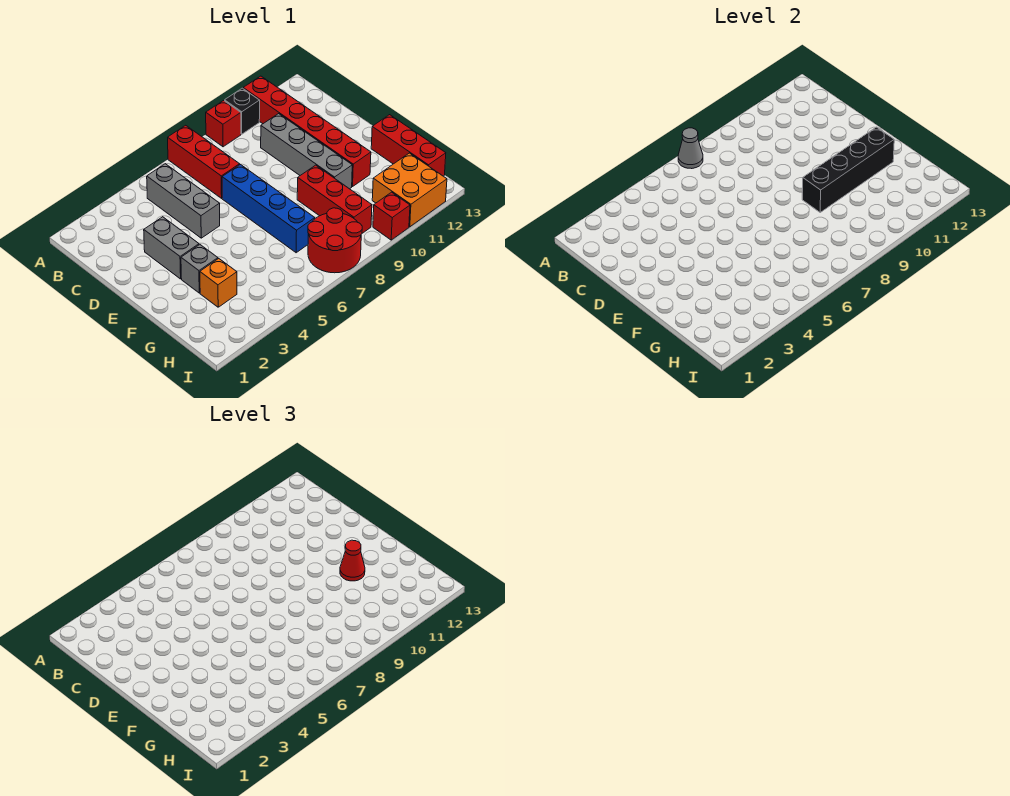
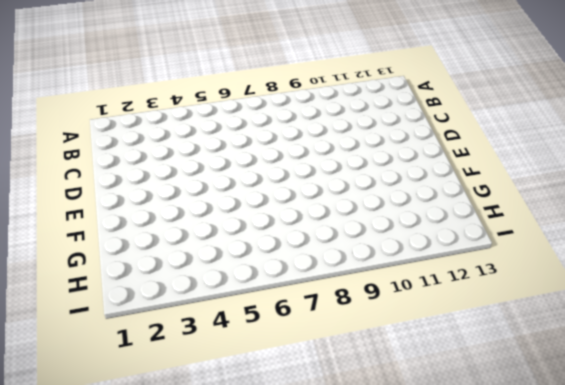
none -> red 1x3 brick [168,125,240,198]
none -> red 1x1 brick [206,101,241,147]
none -> black 1x1 brick [225,88,260,134]

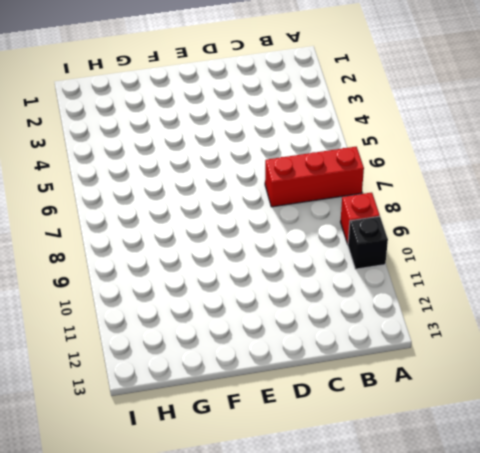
none -> red 1x6 brick [243,76,371,187]
none -> grey 1x3 brick [147,164,220,238]
none -> grey 1x4 brick [261,114,352,189]

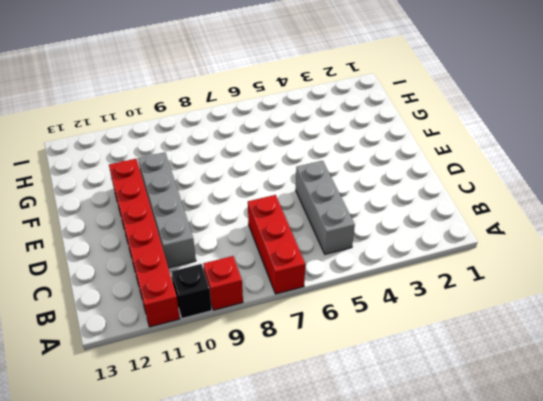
none -> grey 1x2 brick [144,217,199,279]
none -> blue 1x4 brick [222,164,315,253]
none -> grey 1x1 brick [181,245,218,293]

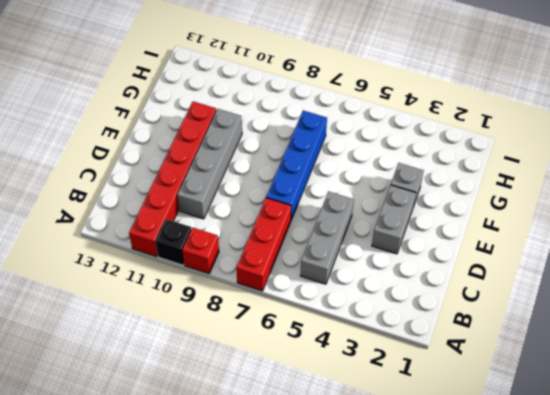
none -> red 1x3 brick [297,165,372,233]
none -> red 1x3 brick [371,115,446,176]
none -> orange 1x1 brick [200,259,237,307]

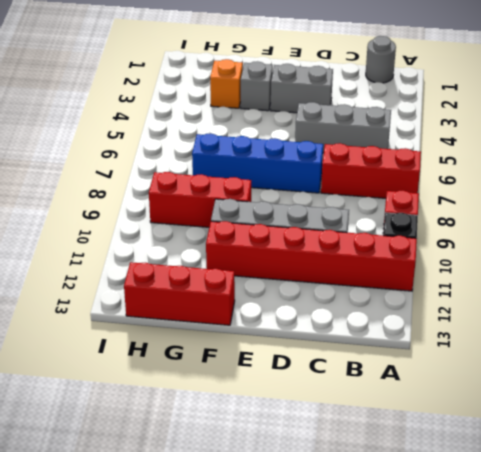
grey 1x1 round brick [366,36,396,83] -> none
none -> red 2x2 round brick [308,208,362,273]
none -> orange 2x2 brick [372,153,447,227]
none -> red 1x1 brick [373,192,410,240]

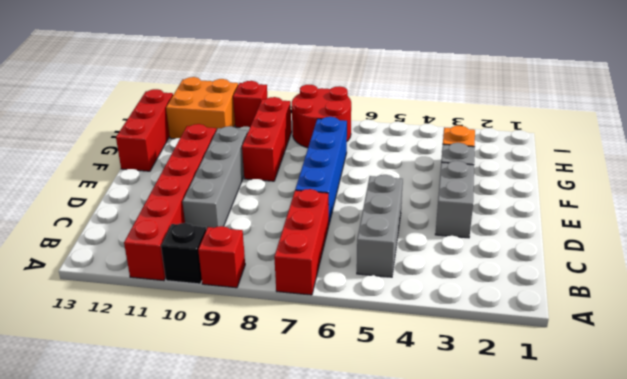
none -> grey 1x1 cone [678,128,703,169]
none -> black 1x4 brick [802,127,894,212]
none -> red 1x1 cone [340,540,365,581]

